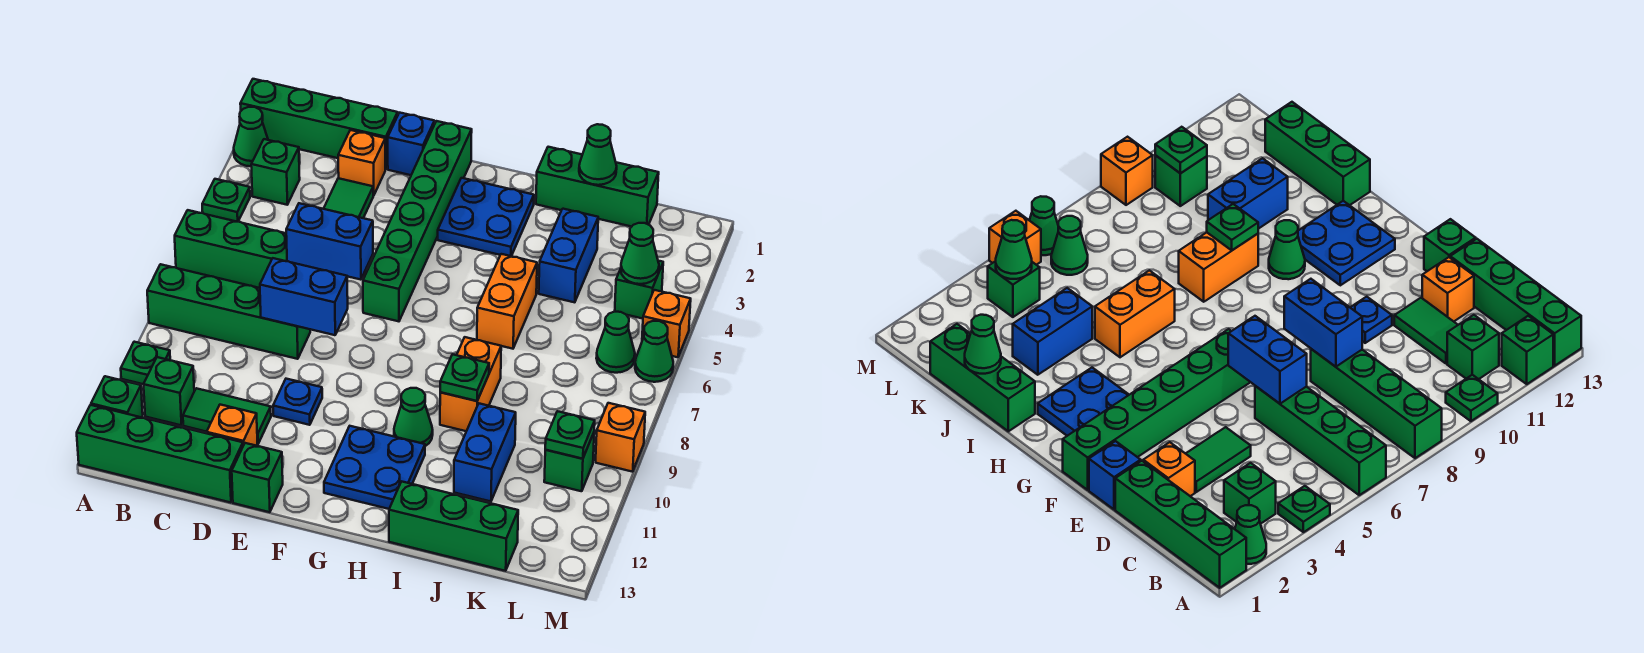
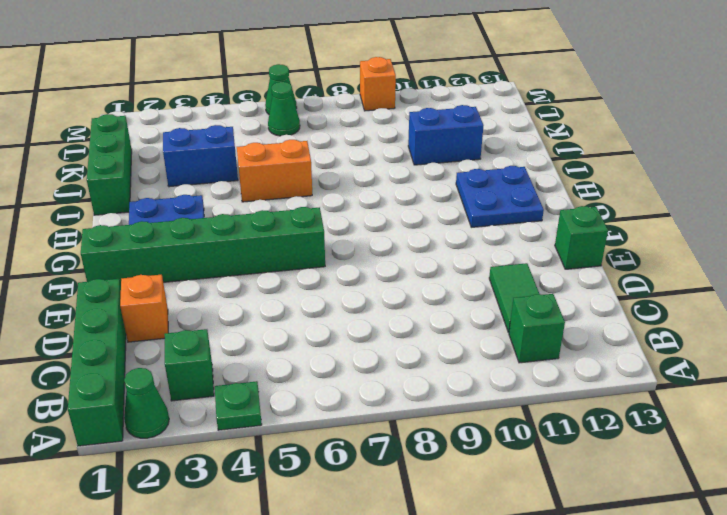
none -> green 1x4 brick [175,210,287,288]
none -> green 1x4 brick [147,264,310,359]
none -> green 1x1 plate [121,342,170,384]
none -> green 1x1 brick [91,376,143,418]

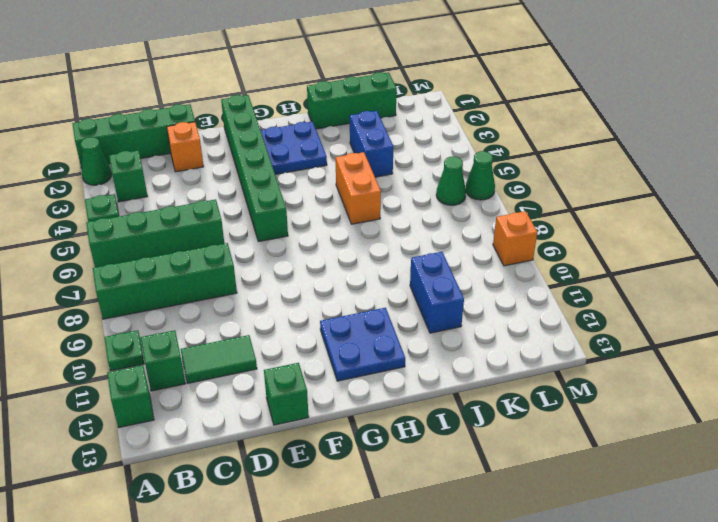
none -> green 1x4 brick [77,405,243,503]
none -> green 1x2 tile [324,178,373,218]
none -> orange 1x1 brick [207,405,258,446]
none -> blue 1x1 brick [388,113,434,175]

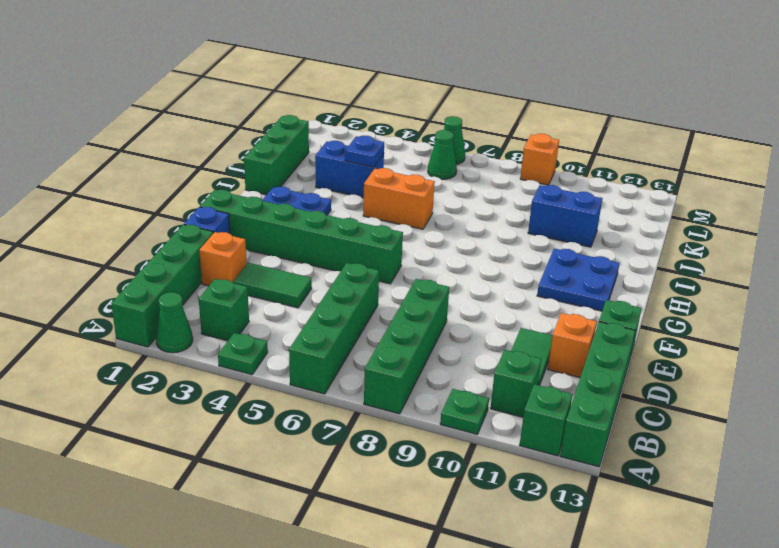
blue 1x1 plate [345,136,384,167] -> blue 1x1 plate moved to [273,379,322,425]
none -> green 1x1 cone [394,388,433,446]
none -> orange 1x2 brick [440,337,501,431]
none -> green 1x3 brick [389,481,518,571]
none -> green 1x1 brick [615,261,663,319]

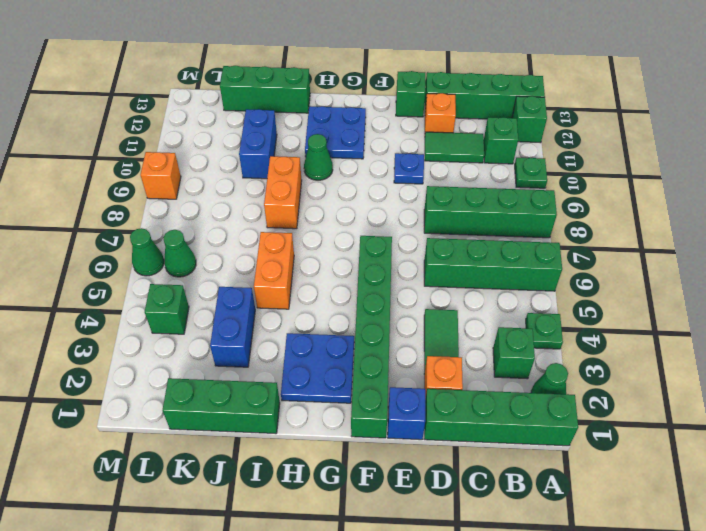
none -> green 1x1 brick [544,433,594,491]
none -> orange 1x1 brick [642,290,691,357]
none -> blue 1x2 brick [286,203,373,280]
none -> blue 1x2 brick [260,258,348,335]

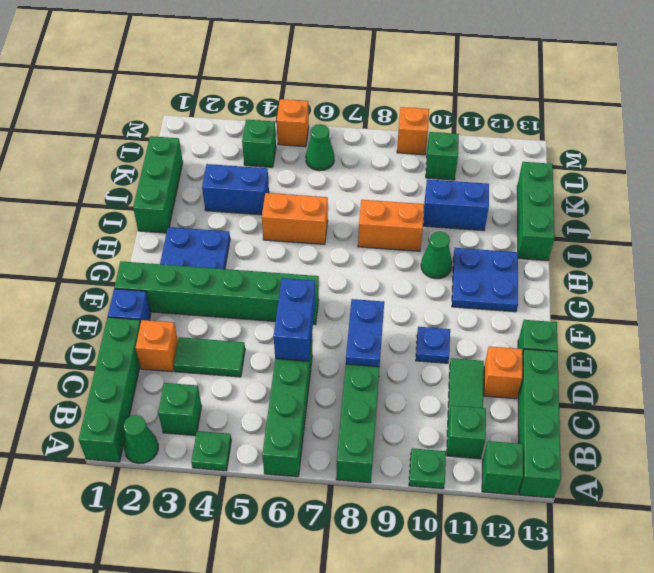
blue 1x2 plate [346,299,384,367] -> blue 1x2 brick [260,258,348,335]
none -> green 1x1 cone [635,321,673,382]
none -> green 1x1 plate [440,354,489,401]
none -> green 1x1 cone [579,124,617,185]
none -> green 1x1 cone [621,223,659,284]

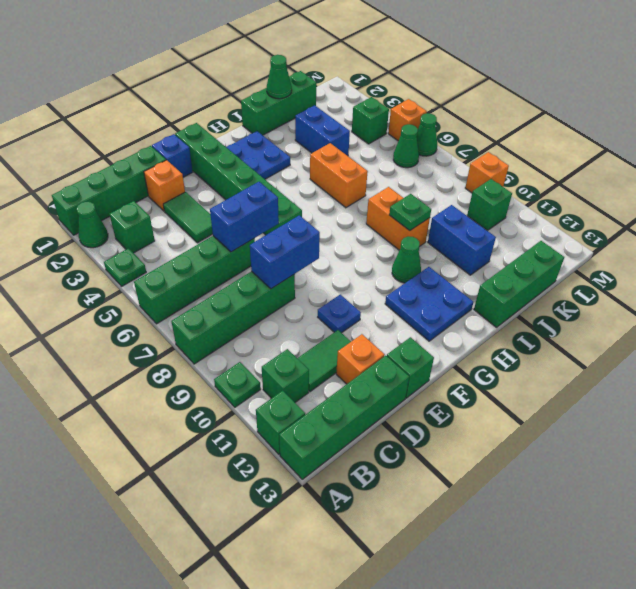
none -> green 1x1 cone [621,223,659,284]
none -> green 1x1 plate [545,411,595,459]

